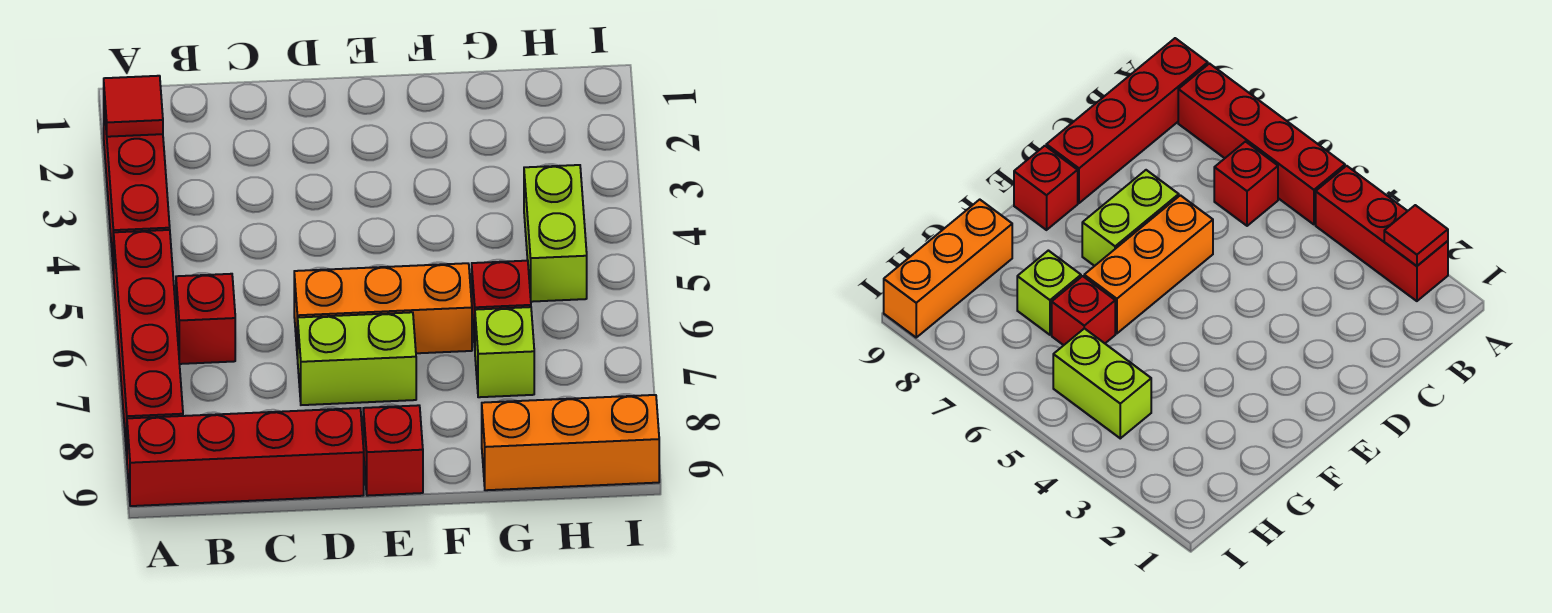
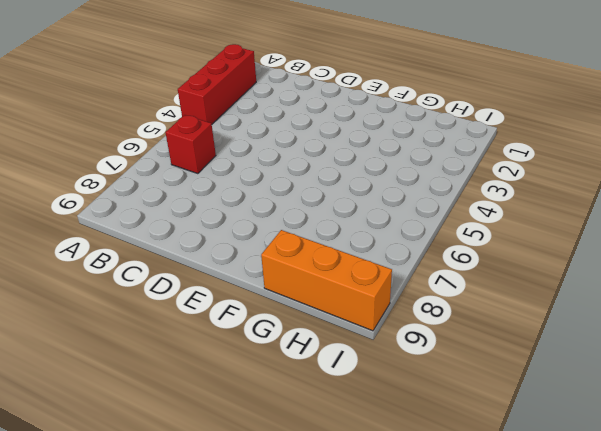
none -> red 1x4 brick [114,230,183,455]
none -> red 1x4 brick [127,408,364,506]
none -> orange 1x3 brick [294,263,472,358]

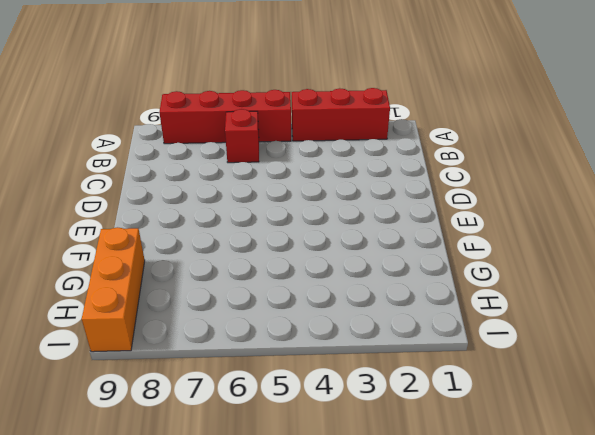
none -> red 1x4 brick [127,408,364,506]
none -> orange 1x3 brick [294,263,472,358]
none -> lime 1x2 brick [298,312,416,405]

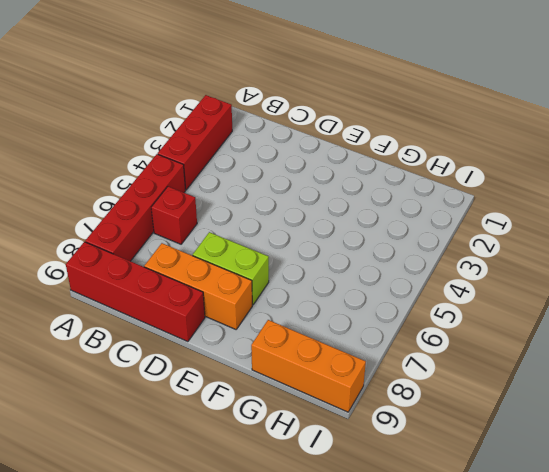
orange 1x3 brick [144,243,252,329] -> orange 1x3 brick moved to [294,263,472,358]
none -> red 1x1 brick [363,405,423,496]
none -> red 1x1 brick [472,261,531,347]
none -> lime 1x1 brick [475,307,534,397]

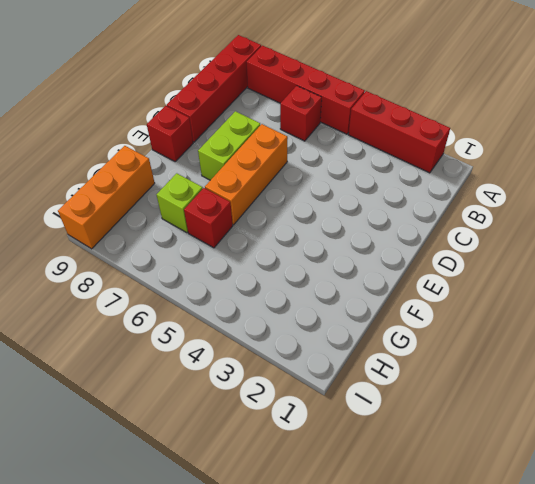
none -> lime 1x2 brick [524,165,587,302]
none -> red 1x1 tile [104,76,163,137]

